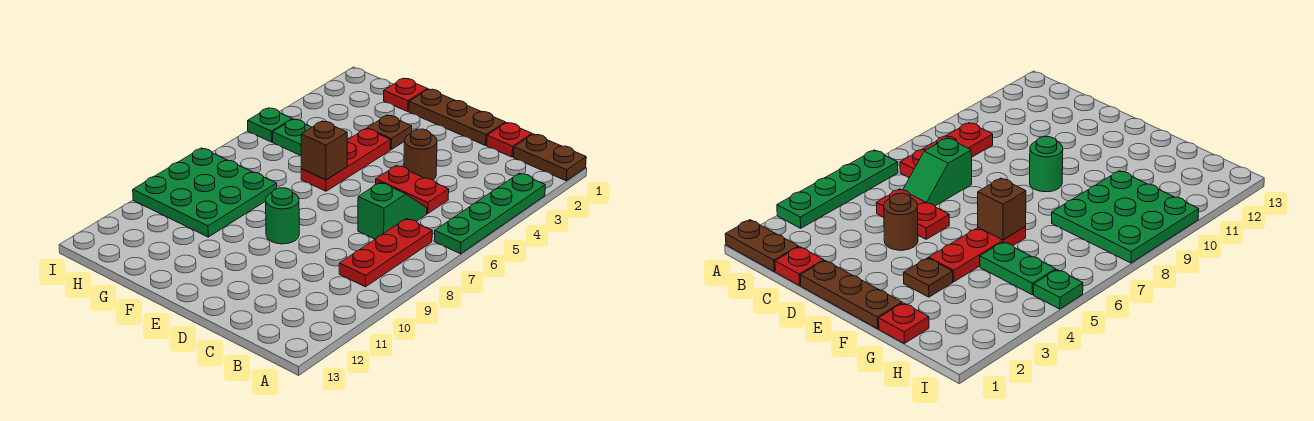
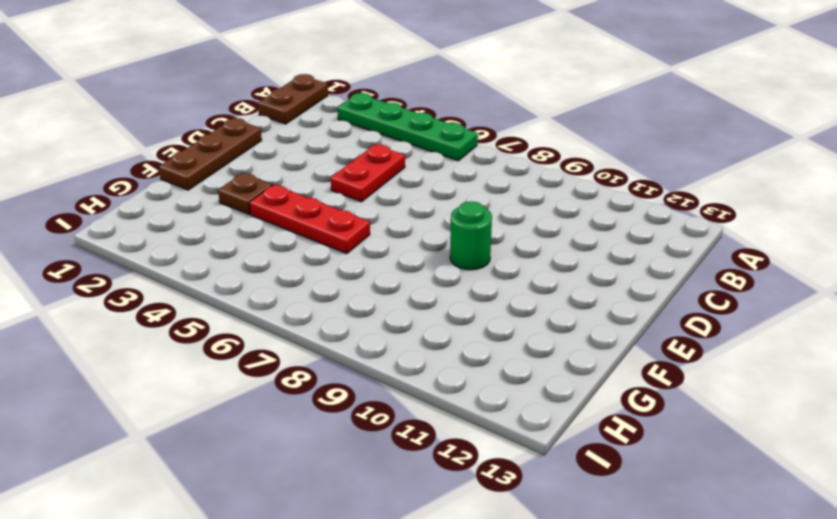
none -> red 1x3 plate [339,219,432,287]
none -> red 1x1 plate [487,123,532,157]
none -> green 1x2 slope [358,182,427,239]

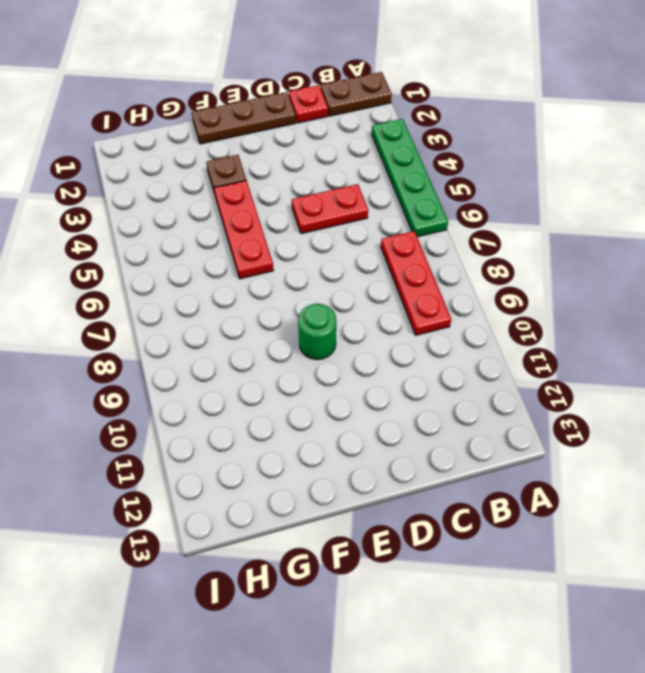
none -> green 1x2 slope [358,182,427,239]
none -> brown 1x1 round brick [404,129,437,180]
none -> red 1x1 plate [384,78,428,111]

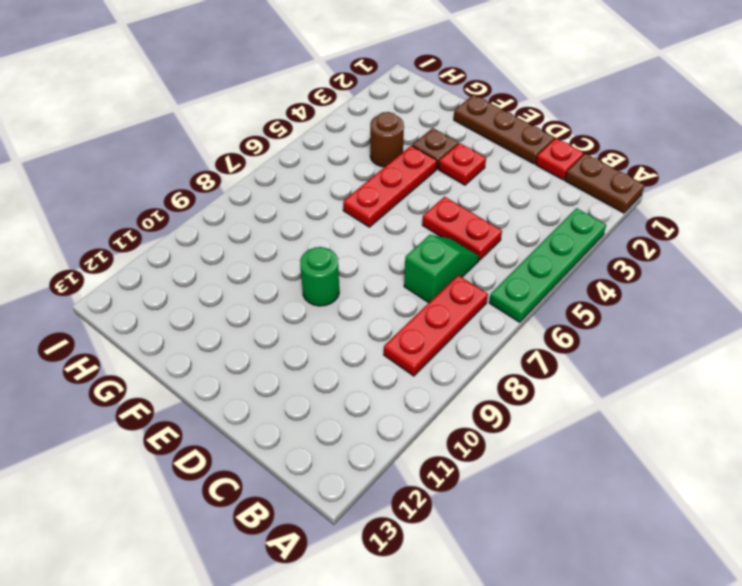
red 1x1 plate [439,143,486,185] -> red 1x1 plate moved to [384,78,428,111]
brown 1x1 round brick [370,112,404,167] -> brown 1x1 round brick moved to [404,129,437,180]
none -> green 1x2 plate [273,119,312,155]
none -> green 3x3 plate [133,148,277,237]
none -> green 1x1 plate [248,108,292,142]

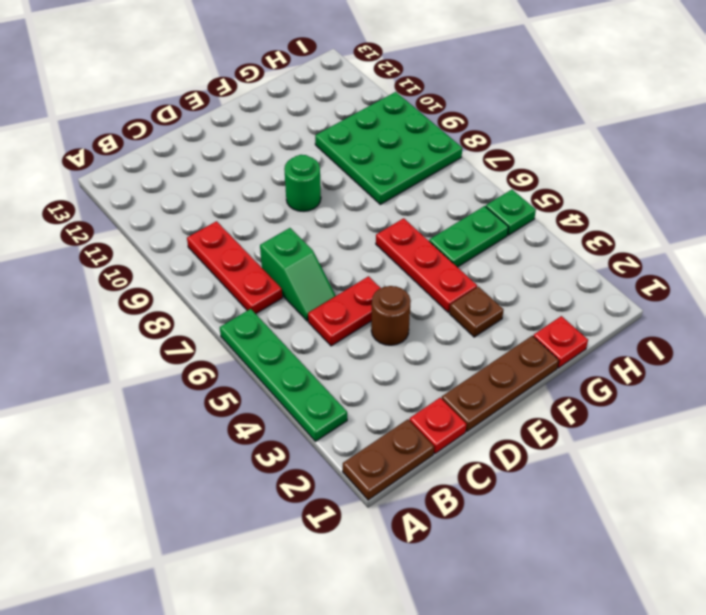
none -> brown 1x1 brick [301,121,347,180]

